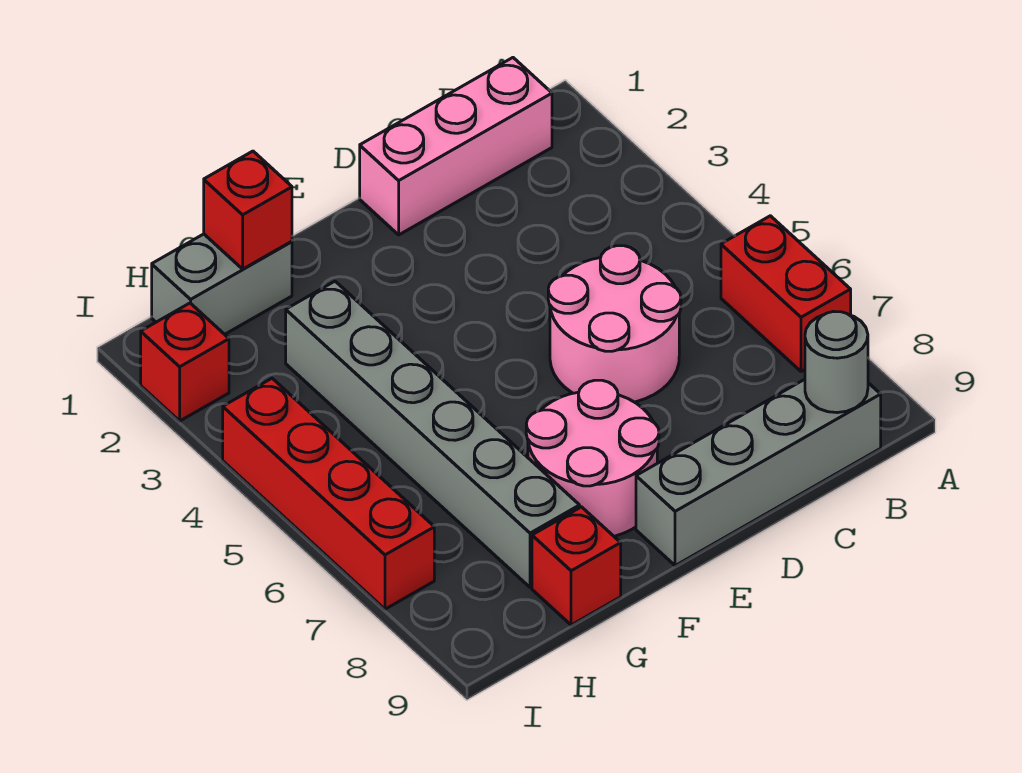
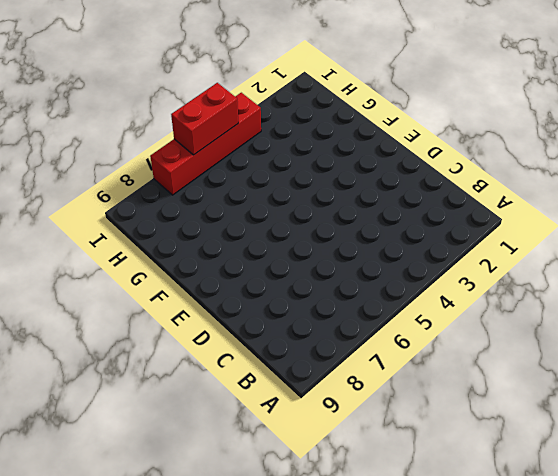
red 1x2 brick [171,83,238,155] -> red 1x2 brick moved to [721,216,851,372]
none -> pink 1x3 brick [360,58,552,235]
none -> grey 1x4 brick [636,379,881,566]
none -> pink 2x2 round brick [548,246,681,402]

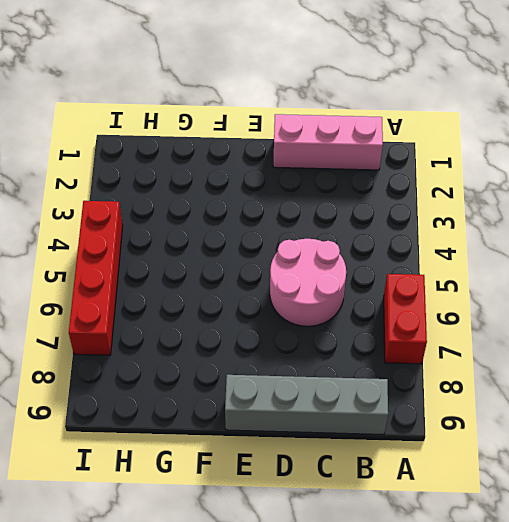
none -> pink 2x2 round brick [526,380,659,536]
none -> grey 1x2 brick [152,234,292,334]
none -> grey 1x6 brick [286,281,580,587]

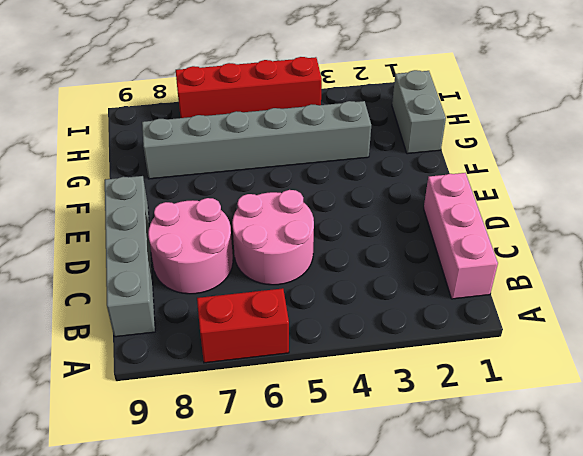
pink 2x2 round brick [148,198,233,294] -> pink 2x2 round brick moved to [526,380,659,536]
none -> red 1x1 brick [532,507,621,625]
none -> red 1x1 brick [141,303,229,421]
none -> grey 1x1 round brick [805,312,868,413]

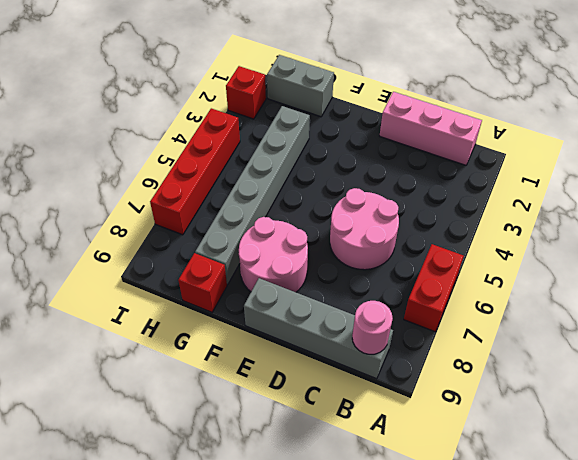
pink 1x1 round brick [352,301,393,354] -> grey 1x1 round brick [805,312,868,413]
none -> red 1x1 brick [204,151,292,269]

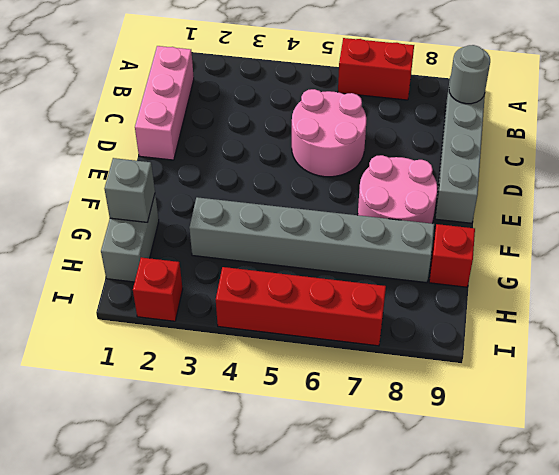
grey 1x1 brick [104,158,155,222] -> red 1x1 brick [204,151,292,269]

